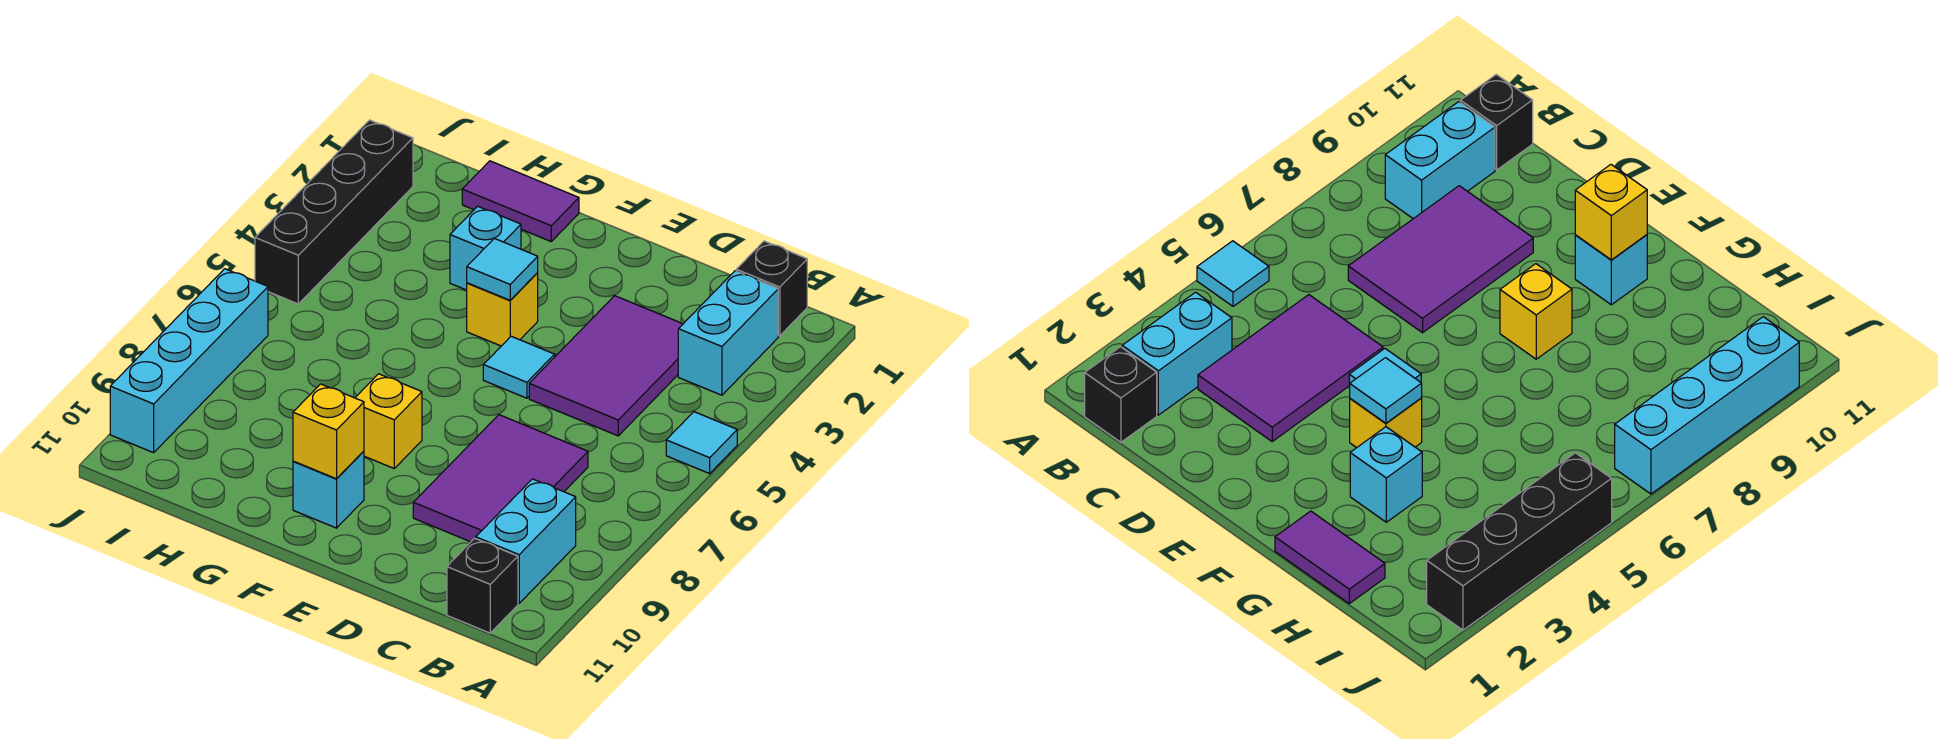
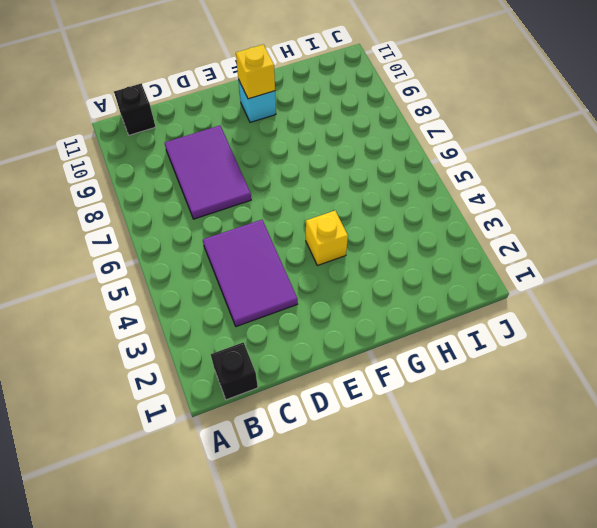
none -> cyan 1x1 tile [666,412,737,474]
none -> cyan 1x2 brick [678,271,778,395]
none -> cyan 1x2 brick [476,479,576,603]

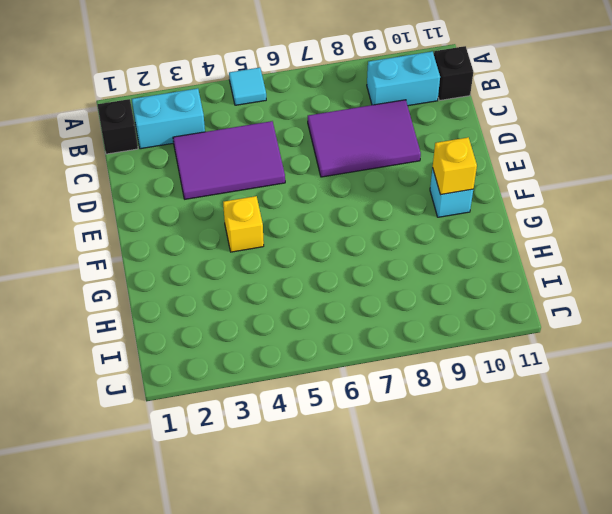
none -> cyan 1x1 tile [483,336,555,398]
none -> yellow 1x1 brick [355,374,422,468]
none -> purple 1x2 tile [462,161,579,241]

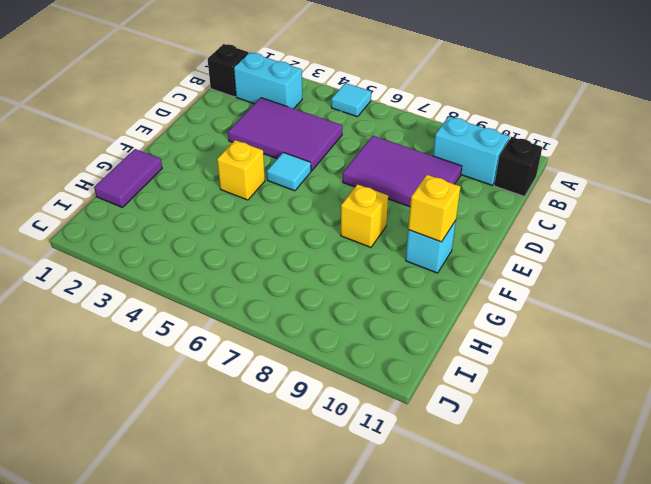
none -> cyan 1x1 brick [450,206,521,290]
none -> black 1x4 brick [255,120,413,304]
none -> cyan 1x4 brick [110,269,268,453]

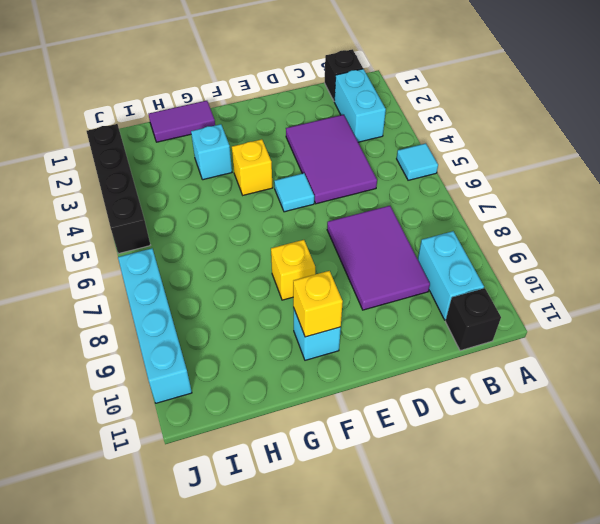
none -> cyan 1x1 tile [467,238,538,300]

